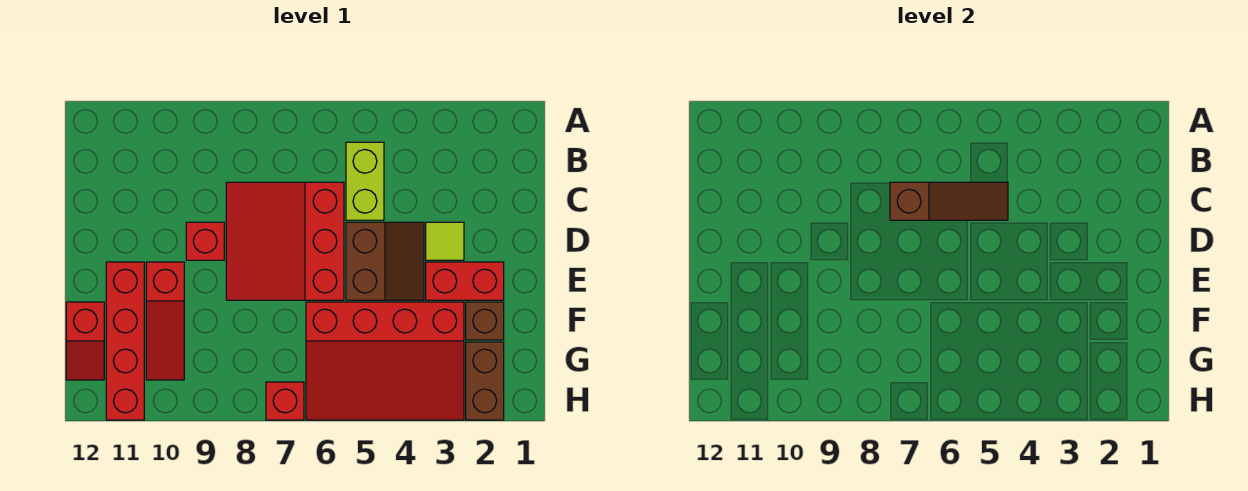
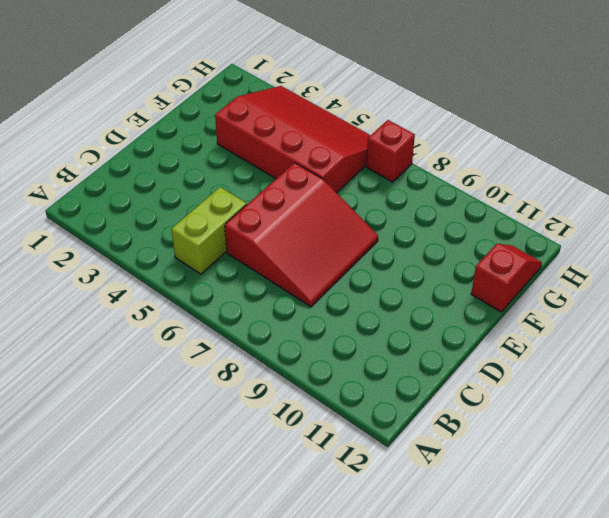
none -> lime 1x1 tile [426,222,464,260]
none -> brown 2x2 slope [346,222,424,300]
none -> red 1x1 brick [186,222,224,260]

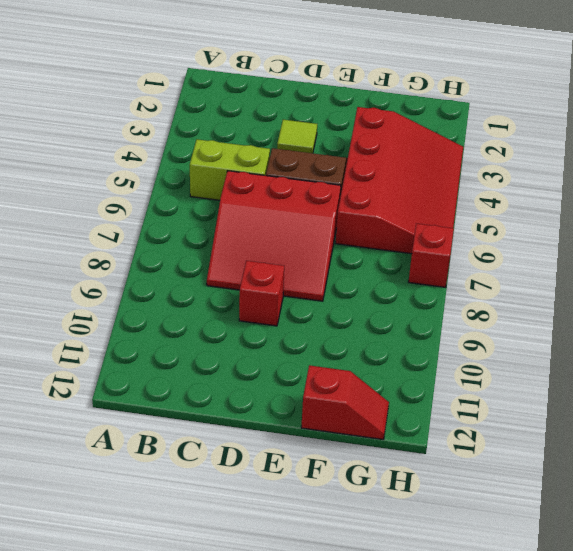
none -> red 1x2 brick [426,262,504,300]
none -> red 1x3 slope [146,262,184,380]
none -> red 1x4 brick [106,262,144,420]

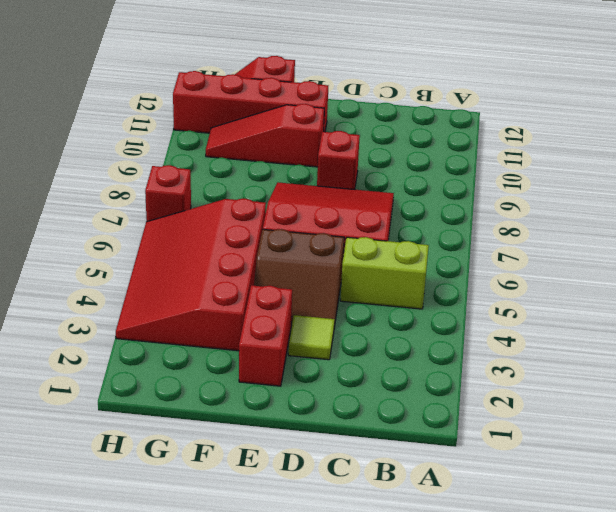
none -> brown 1x1 brick [466,302,504,340]
none -> brown 1x2 brick [466,342,504,420]
none -> brown 1x3 slope [890,182,1008,220]

